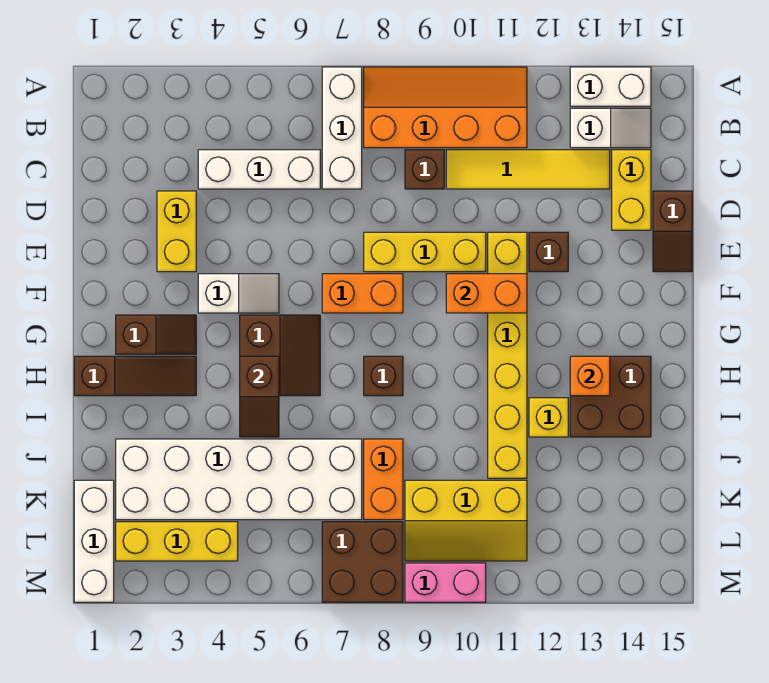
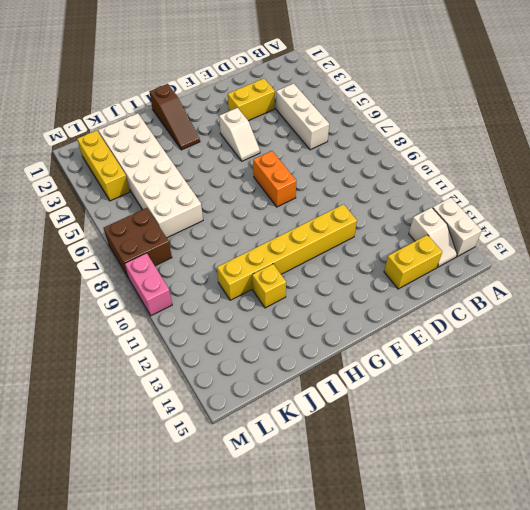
none -> white 1x3 brick [322,67,362,189]
none -> orange 2x4 slope [364,67,527,148]
none -> brown 1x1 brick [405,150,444,189]
none -> yellow 1x4 tile [446,150,610,189]

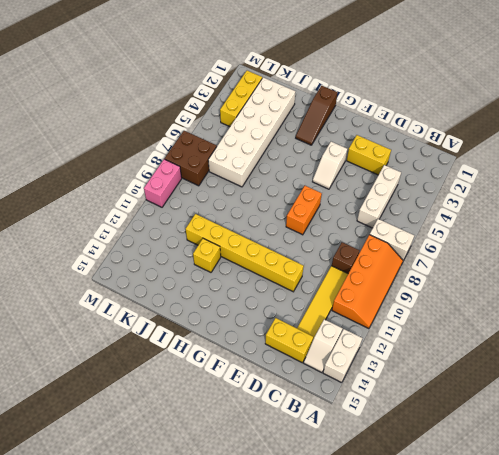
white 1x2 brick [370,219,414,260] -> white 1x3 brick [322,67,362,189]
none -> brown 1x2 slope [653,191,692,272]
none -> yellow 1x3 brick [364,232,486,272]
none -> brown 1x1 brick [529,232,568,272]
none -> brown 1x2 slope [116,315,196,354]

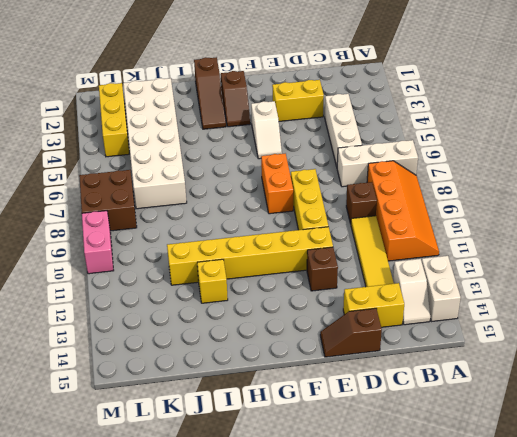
none -> brown 2x2 slope [240,315,320,396]
none -> brown 1x1 brick [364,356,403,396]
none -> brown 2x2 brick [570,356,651,437]
none -> orange 1x2 brick [364,439,403,520]

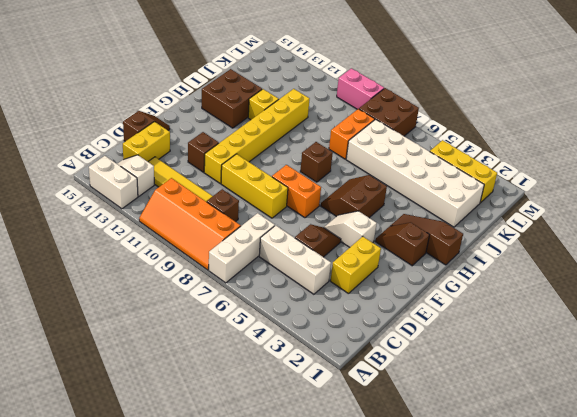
brown 1x2 slope [295,224,341,257] -> brown 1x2 slope moved to [240,356,279,437]
none -> white 1x3 brick [74,480,114,602]
none -> yellow 2x3 slope [405,480,527,561]
none -> orange 1x2 brick [446,274,527,313]
none -> orange 1x1 brick [570,356,610,396]

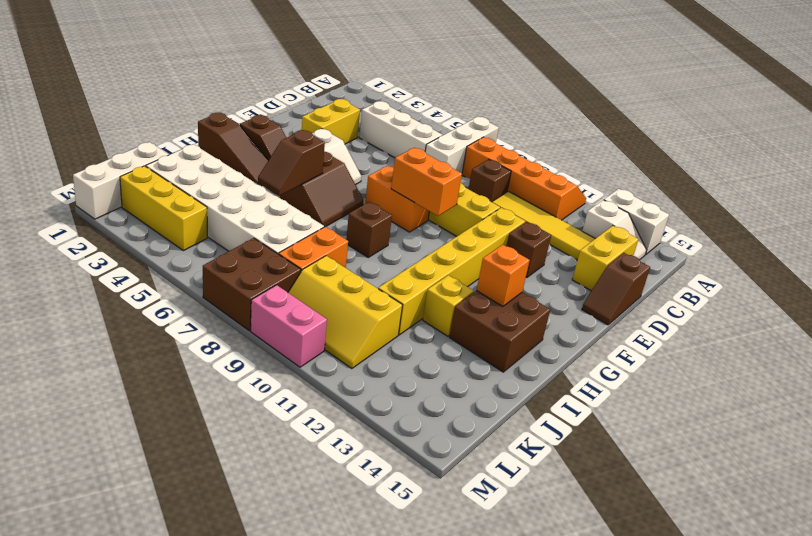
orange 1x2 brick [391,148,462,216] -> orange 1x2 brick moved to [446,274,527,313]

